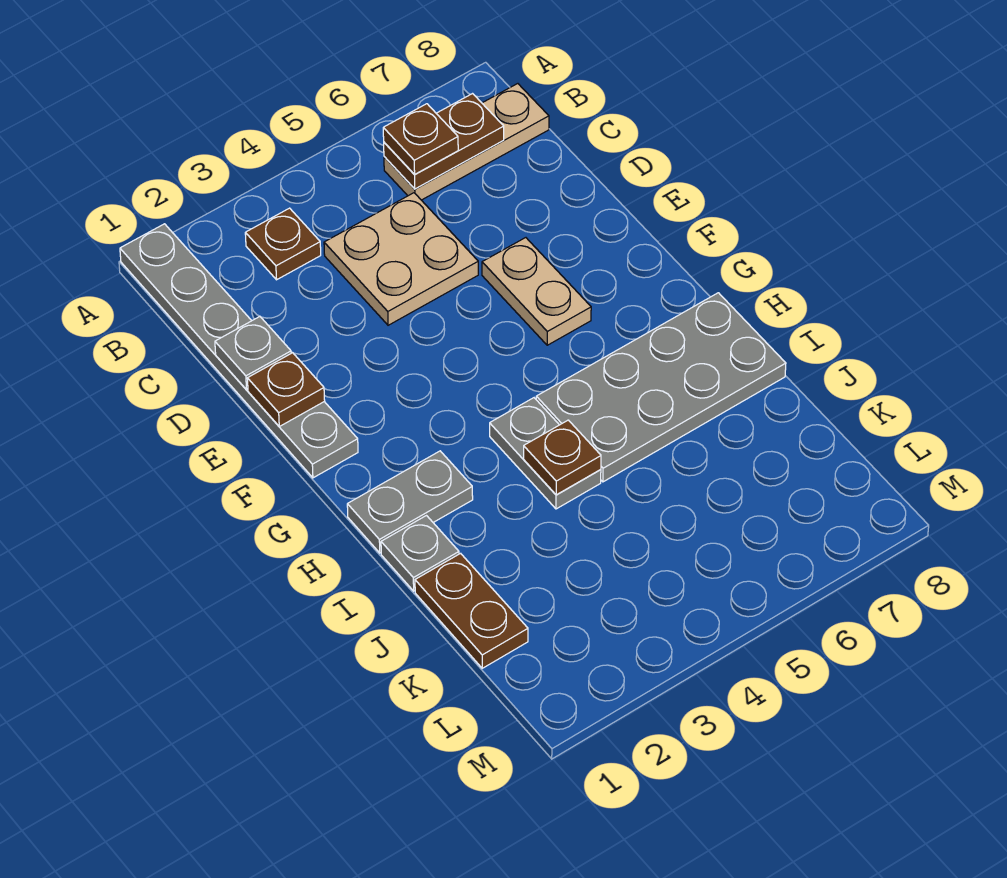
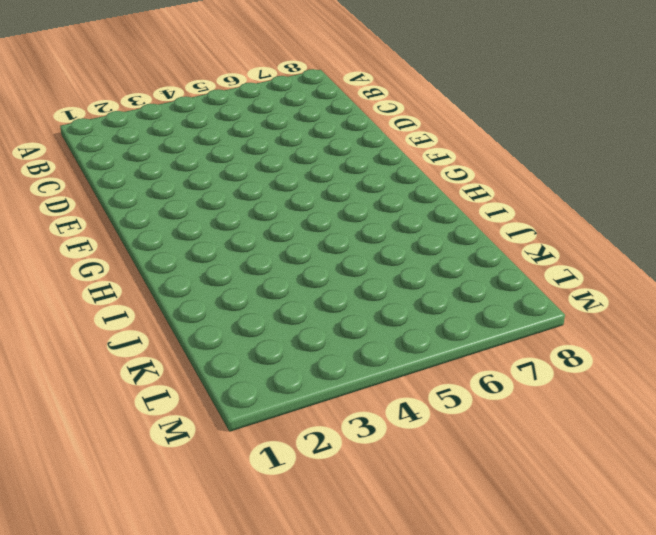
none -> grey 1x6 plate [120,224,358,478]
none -> brown 1x1 plate [245,208,321,280]
none -> tan 1x3 plate [384,84,549,200]

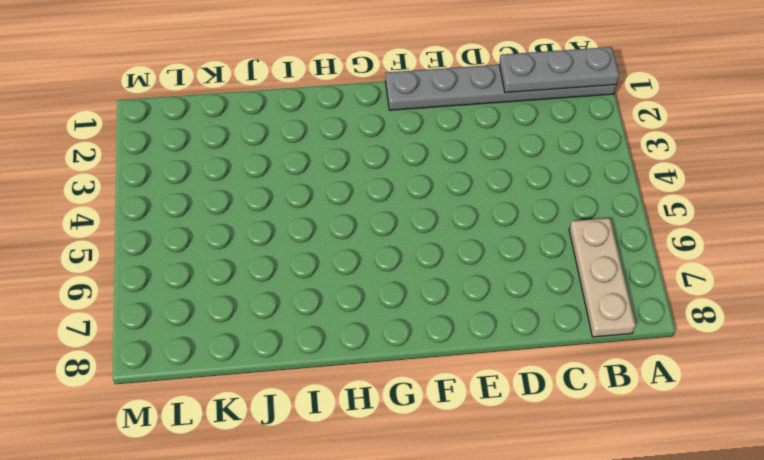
grey 1x3 plate [499,47,619,93] -> none
none -> brown 1x1 plate [245,208,321,280]
none -> tan 2x2 plate [324,193,478,325]
none -> tan 1x2 plate [482,238,591,345]

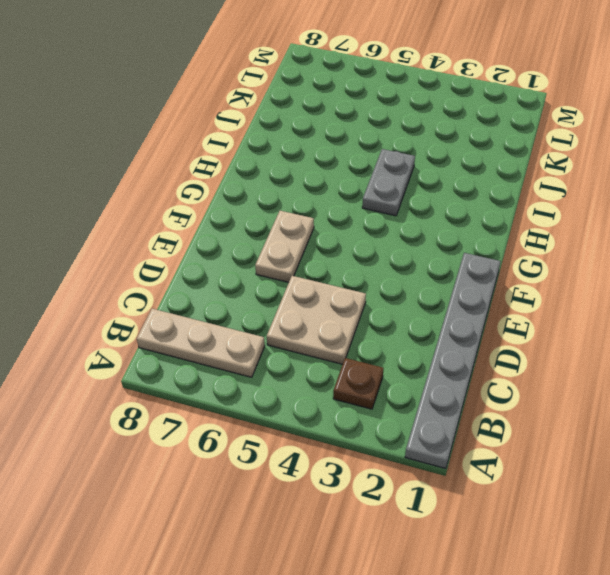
none -> grey 1x2 plate [347,451,473,553]
none -> grey 2x4 plate [536,293,786,482]
none -> grey 1x1 plate [381,516,459,591]

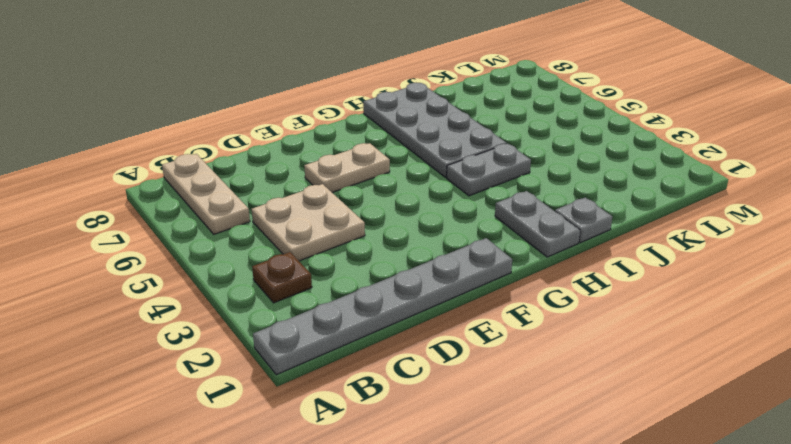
none -> brown 1x2 plate [415,553,528,668]
none -> brown 1x2 plate [384,94,504,189]
none -> grey 1x1 plate [215,317,291,390]

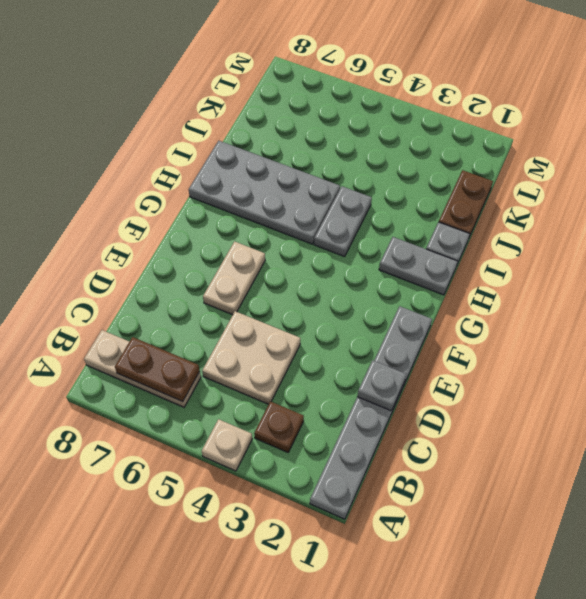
tan 1x1 plate [202,419,252,471] -> none
none -> brown 1x1 plate [247,353,325,426]
none -> brown 1x1 plate [524,420,601,495]
none -> brown 1x1 plate [383,104,458,175]

